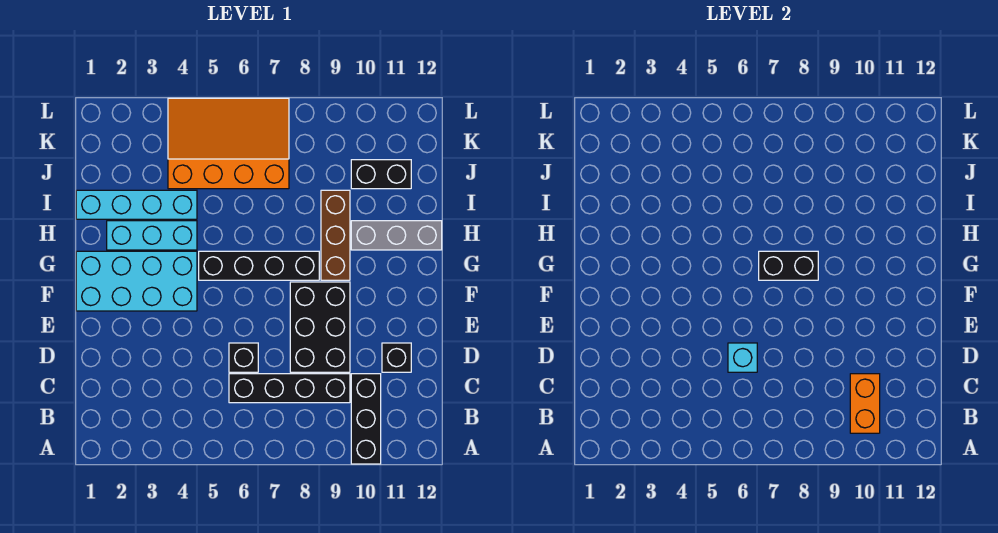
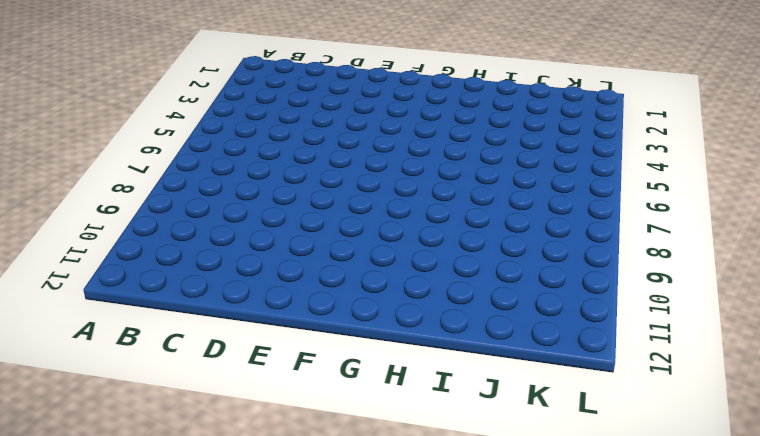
none -> black 1x3 brick [351,374,381,464]
none -> black 1x4 brick [229,374,350,403]
none -> black 1x1 brick [229,343,258,372]

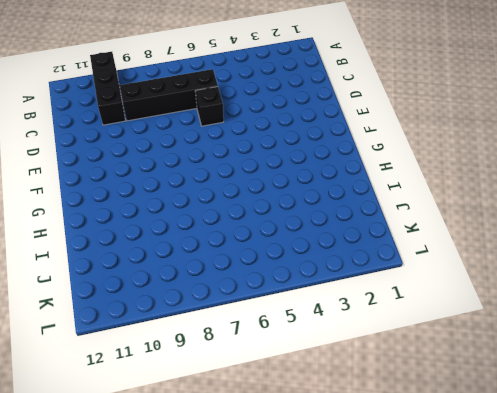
none -> black 2x3 brick [290,282,350,372]
none -> black 1x1 brick [382,343,411,372]
none -> cyan 2x4 brick [76,251,197,311]

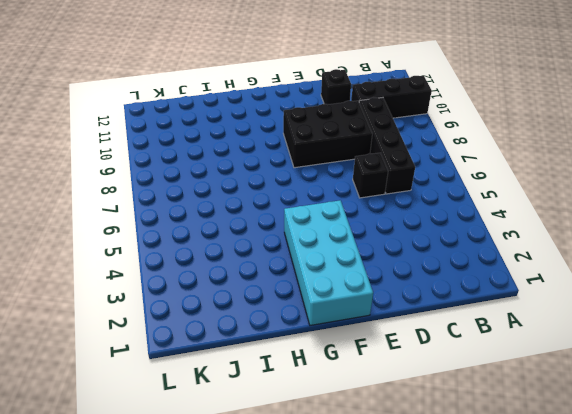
none -> black 1x4 brick [199,251,319,280]
none -> brown 1x3 brick [321,190,350,280]
none -> cyan 1x3 brick [107,221,197,250]

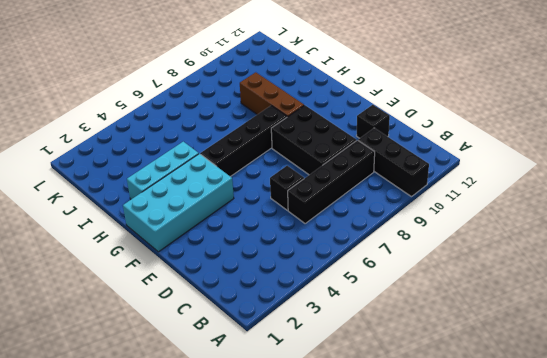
none -> grey 1x3 brick [351,221,442,250]
none -> cyan 1x4 brick [76,190,197,219]
none -> orange 3x4 slope [168,98,289,189]

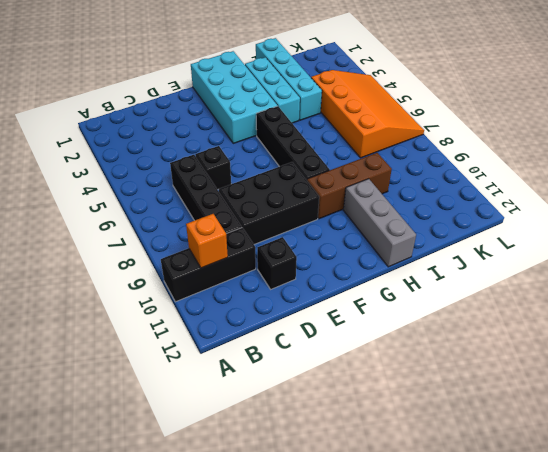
orange 1x1 brick [186,214,228,268] -> orange 1x2 brick [850,374,880,433]
none -> black 1x2 brick [351,160,411,189]
none -> cyan 1x1 brick [728,343,757,372]
none -> black 1x2 brick [759,251,818,280]

